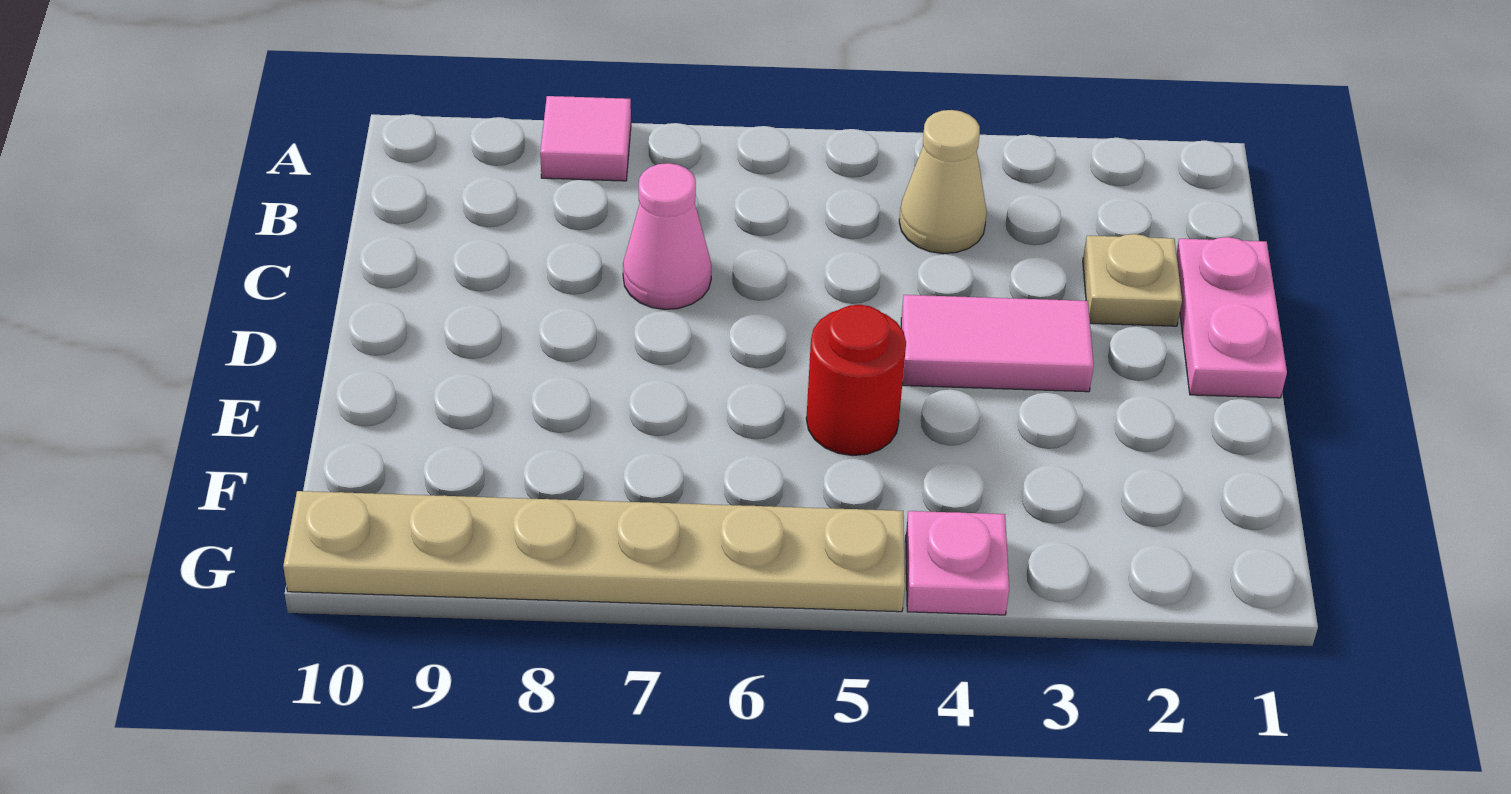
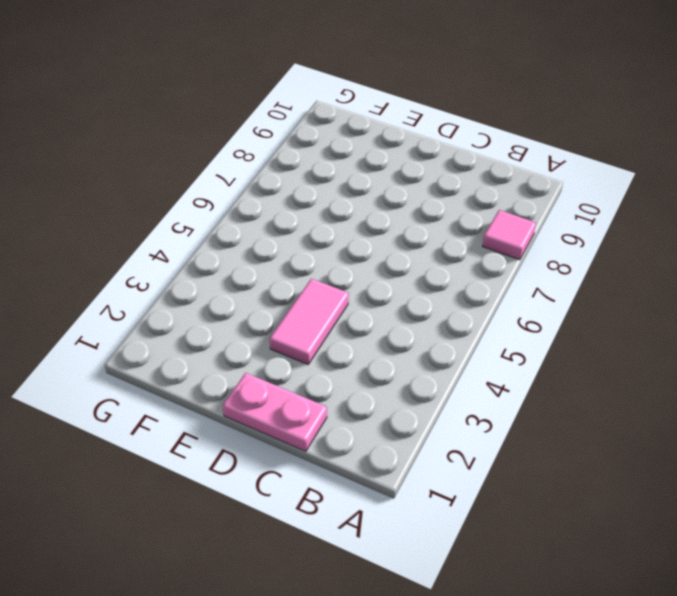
none -> tan 1x1 cone [899,110,987,254]
none -> tan 1x1 plate [1083,234,1182,326]

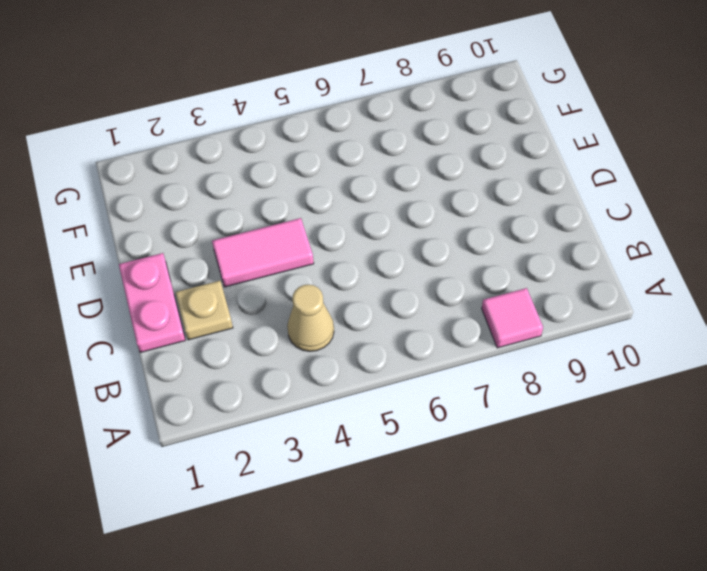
none -> pink 1x1 cone [623,163,711,309]
none -> red 1x1 round brick [806,305,906,456]

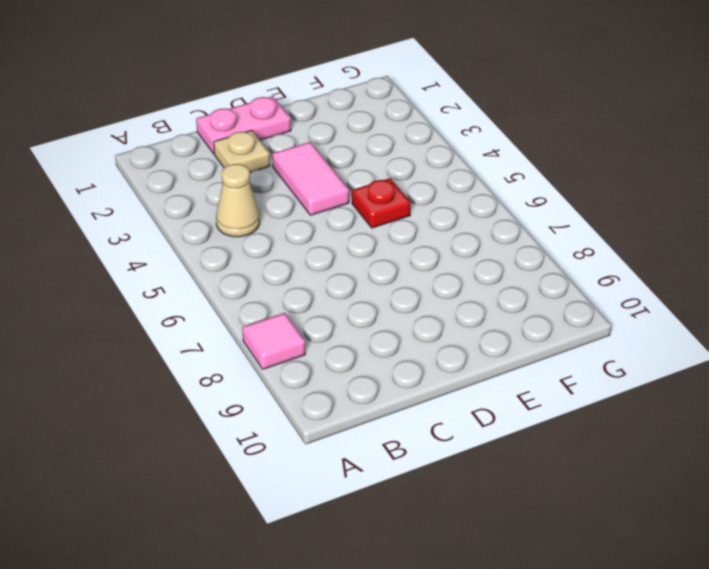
red 1x1 plate [352,178,411,228] -> red 1x1 round brick [806,305,906,456]
none -> pink 1x1 cone [623,163,711,309]
none -> pink 1x1 plate [906,511,1009,615]

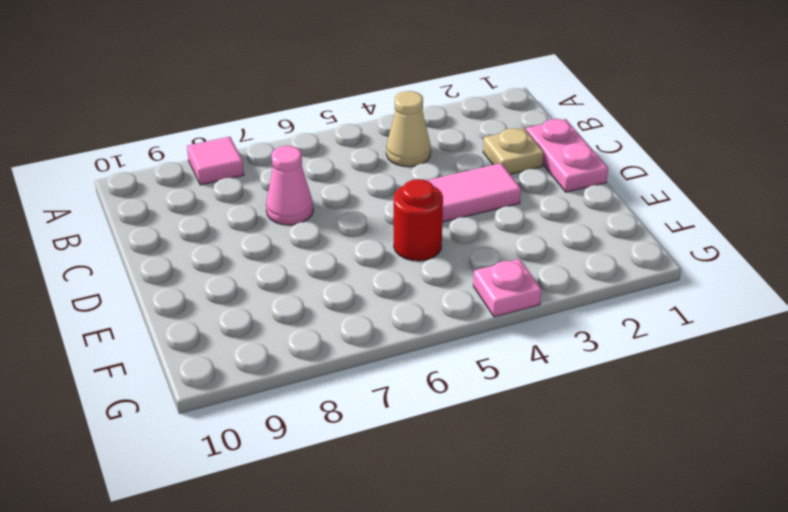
none -> tan 1x6 plate [283,491,905,612]

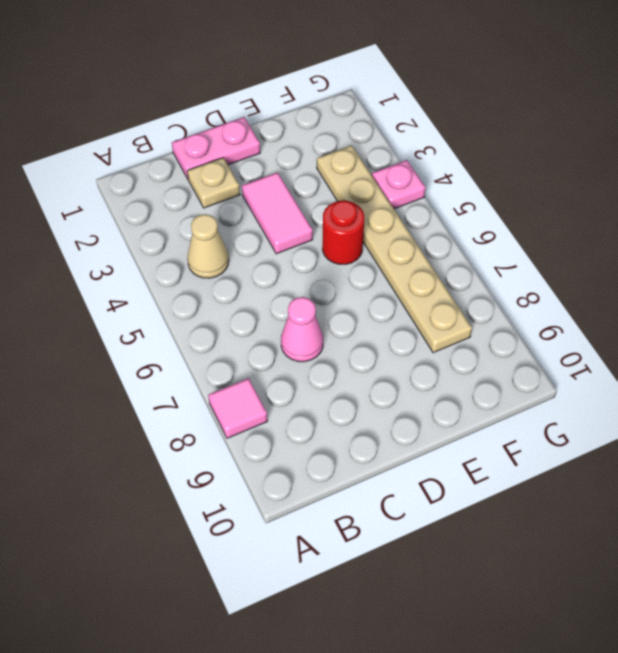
tan 1x6 plate [317,145,472,353] -> tan 1x6 plate moved to [283,491,905,612]

